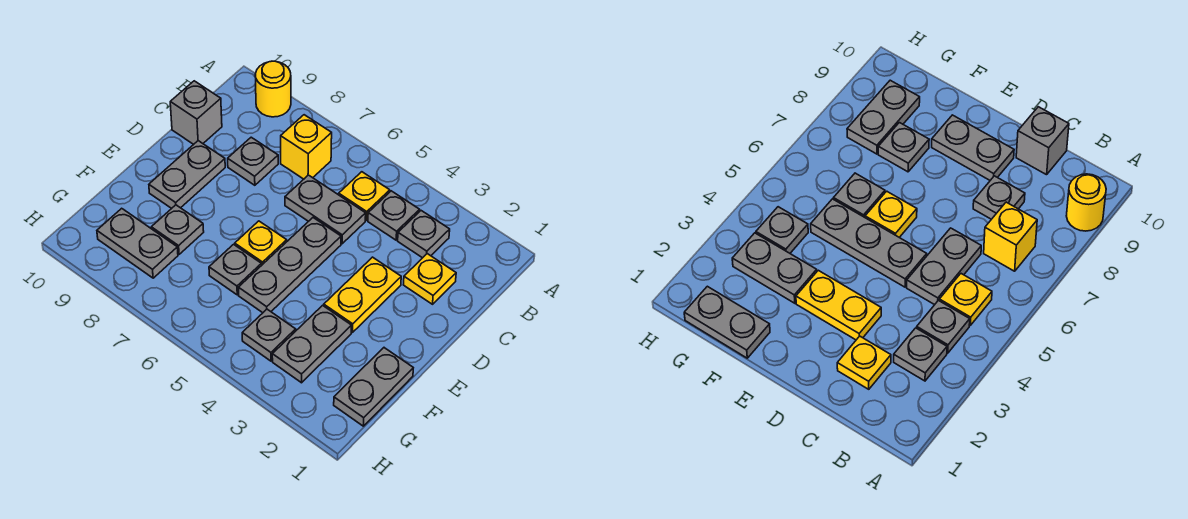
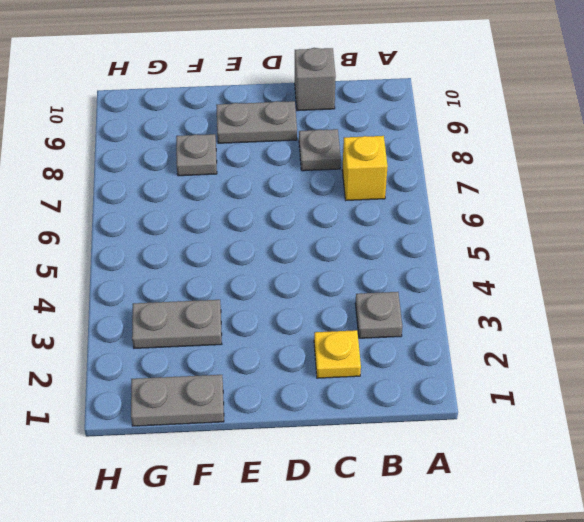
none -> yellow 1x1 round brick [255,61,291,117]
none -> grey 1x1 plate [368,191,420,240]
none -> yellow 1x1 plate [339,172,390,220]

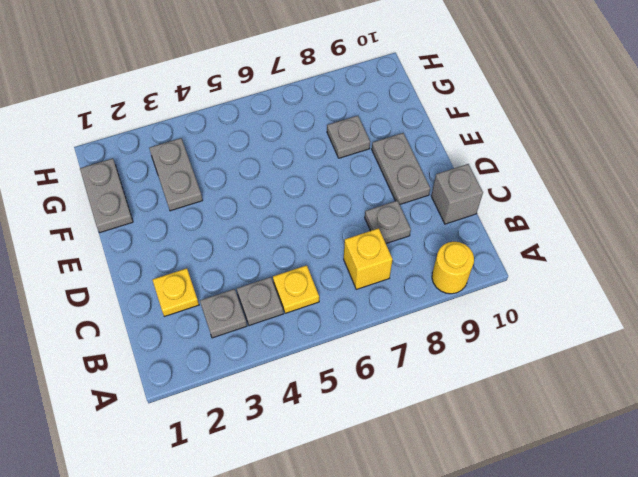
none -> grey 1x2 plate [285,175,366,244]
none -> yellow 1x2 plate [324,257,401,332]
none -> grey 1x3 plate [238,218,341,313]

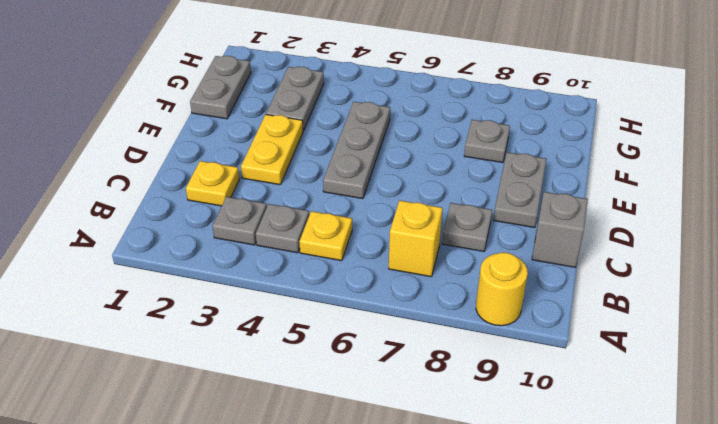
none -> grey 1x2 plate [285,175,366,244]
none -> yellow 1x1 plate [235,221,287,266]
none -> grey 1x1 plate [209,244,261,295]

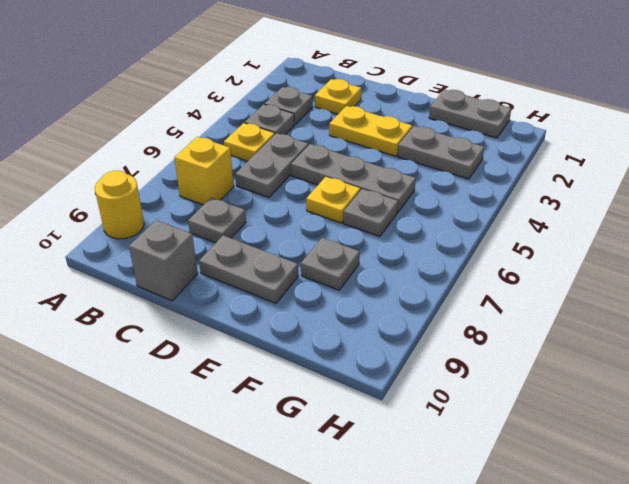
none -> grey 1x1 plate [242,309,296,361]
none -> grey 1x2 plate [97,208,178,278]

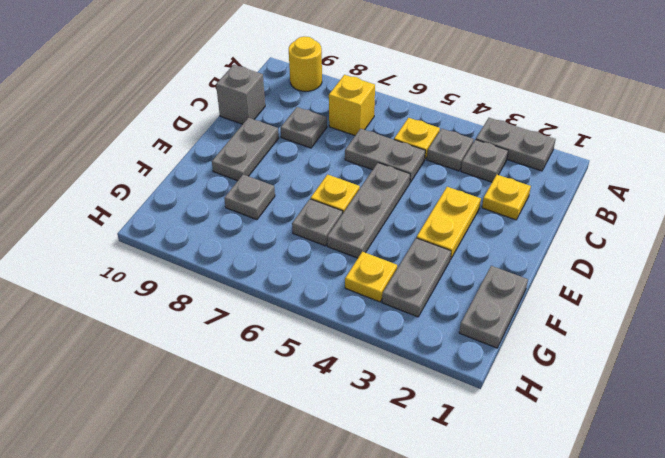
grey 1x2 plate [476,118,556,171] -> grey 1x2 plate moved to [97,208,178,278]
yellow 1x1 plate [345,252,397,302] -> grey 1x1 plate [242,309,296,361]

